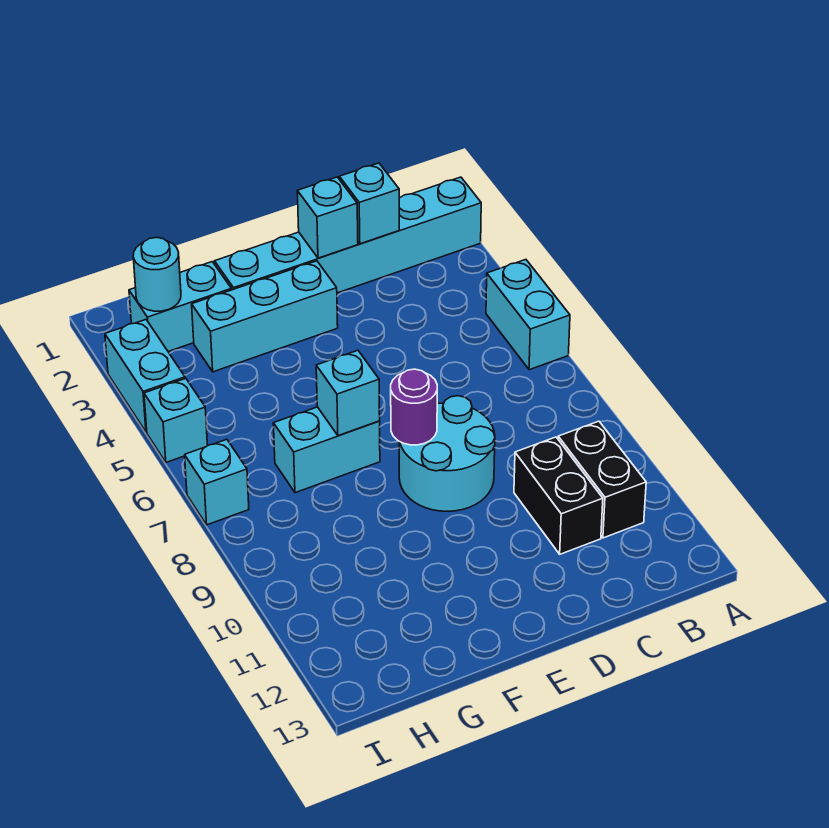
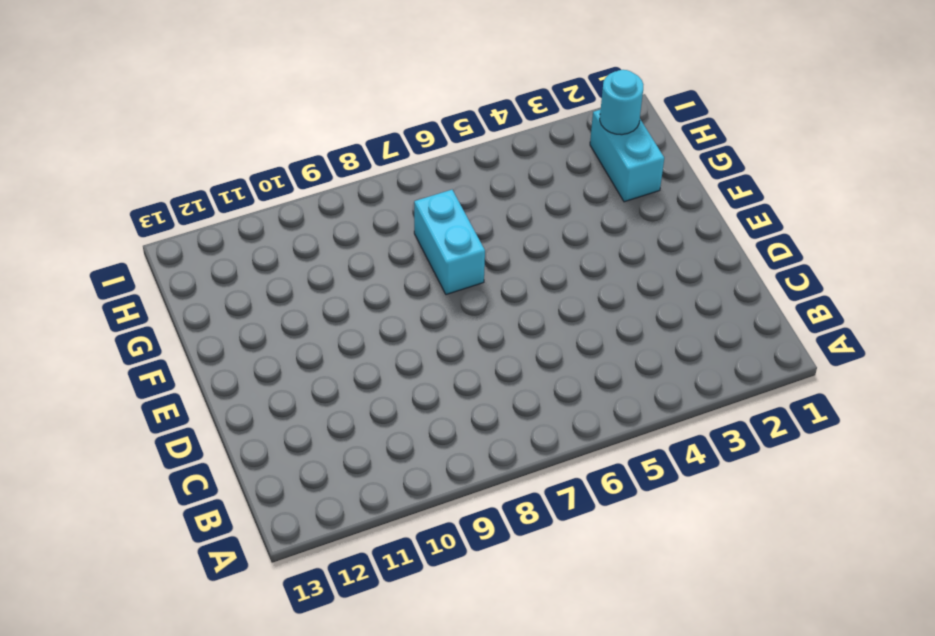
none -> cyan 1x6 brick [215,177,481,293]
none -> cyan 1x2 brick [486,260,570,370]
none -> black 1x2 brick [558,421,646,538]

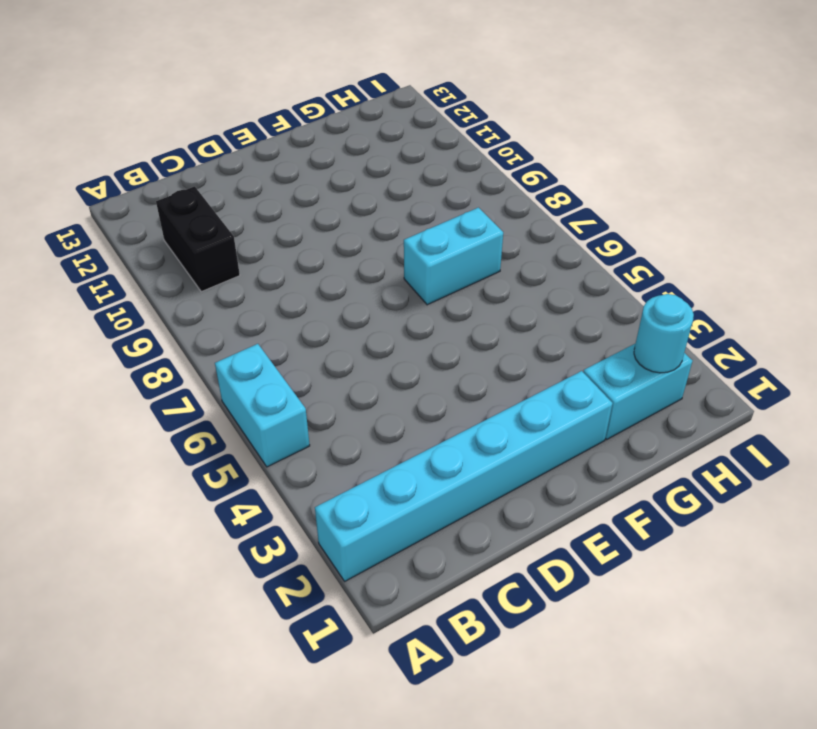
none -> black 1x2 brick [514,437,603,554]
none -> cyan 2x2 round brick [399,396,495,511]
none -> cyan 1x3 brick [192,261,338,372]

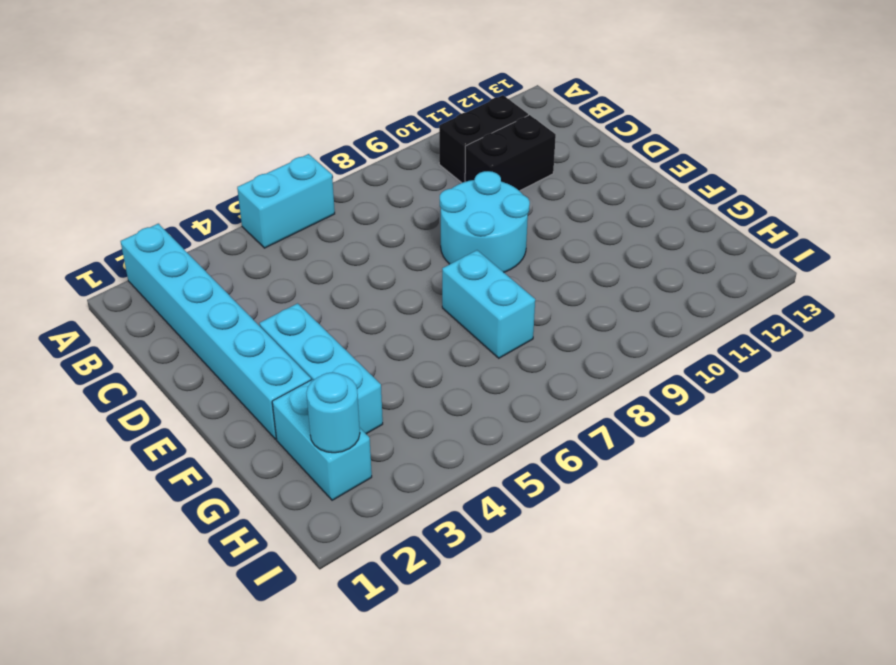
none -> cyan 1x2 brick [105,320,185,432]
none -> cyan 1x1 brick [144,379,207,462]
none -> cyan 1x1 brick [185,439,249,525]

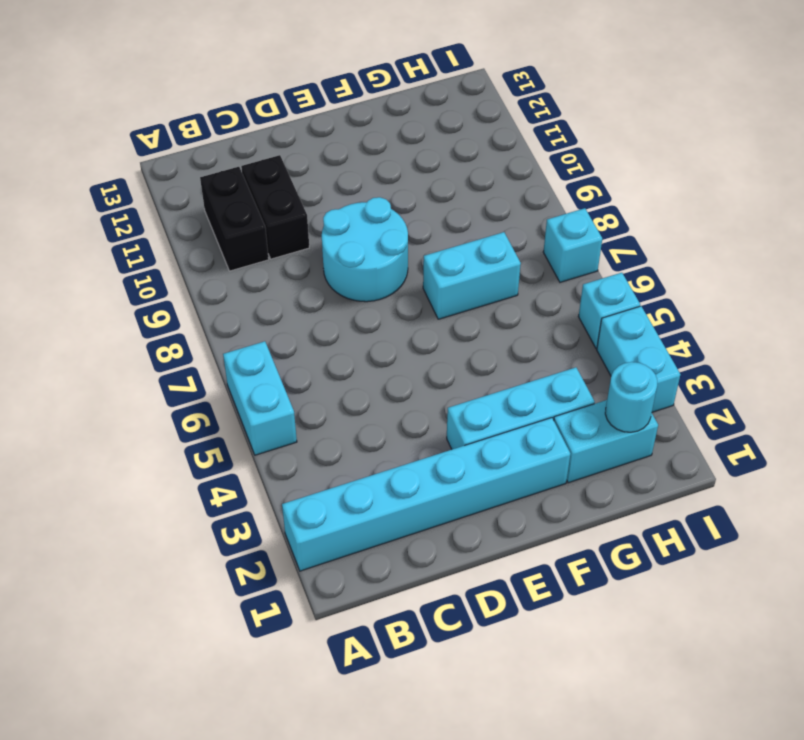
none -> cyan 1x1 brick [339,163,399,244]
none -> cyan 1x1 brick [297,177,358,258]
none -> purple 1x1 round brick [391,369,437,445]

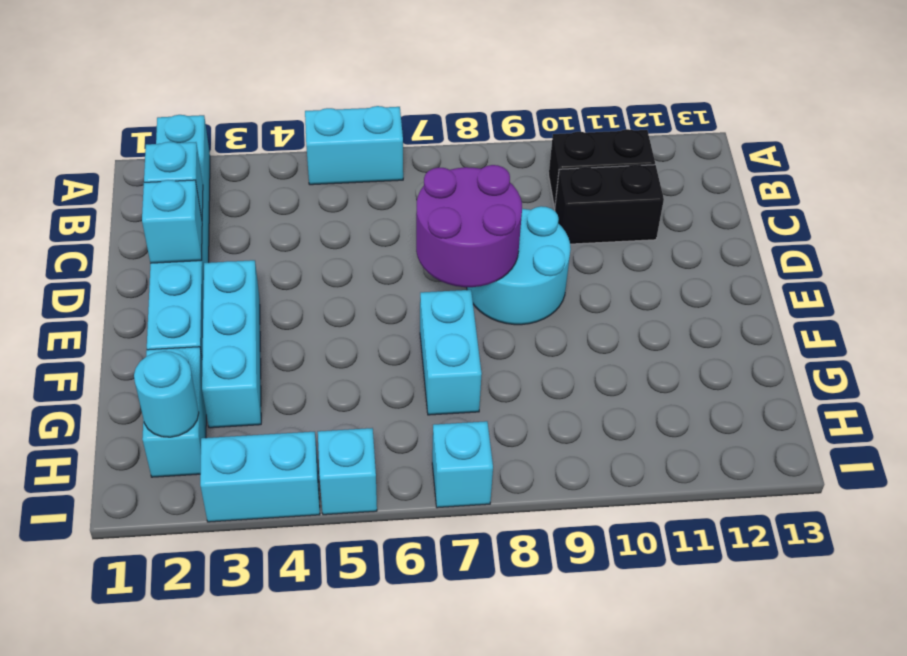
purple 2x2 round brick [416,165,522,287] -> purple 1x1 round brick [391,369,437,445]
none -> cyan 1x1 brick [316,350,380,436]

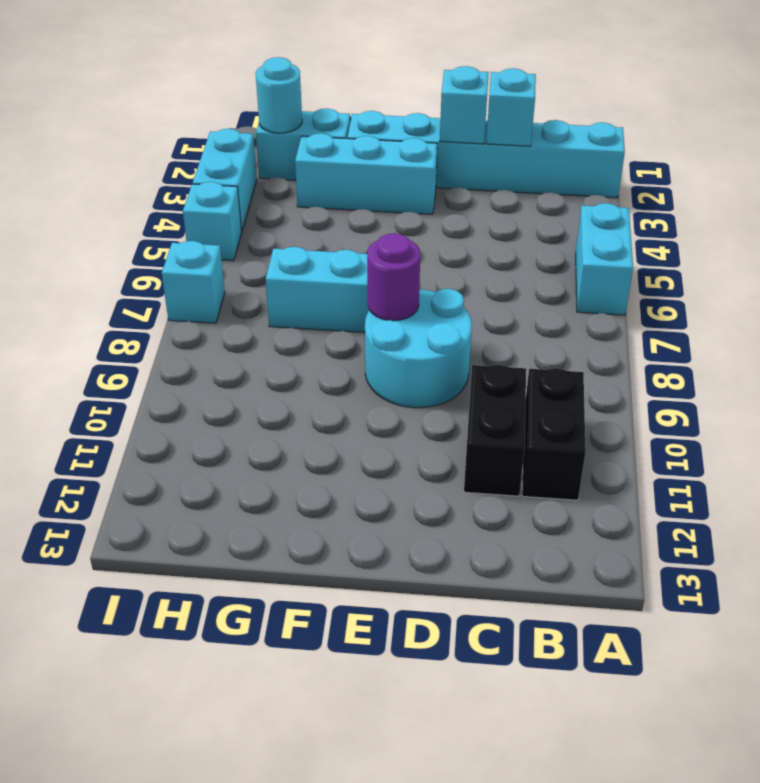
none -> cyan 1x1 brick [316,350,380,436]

